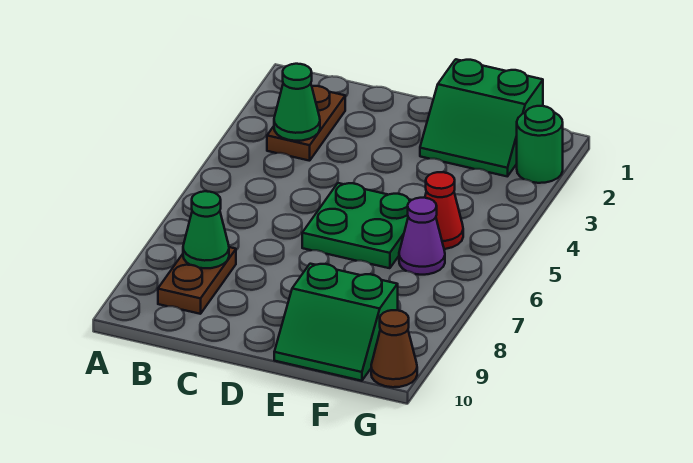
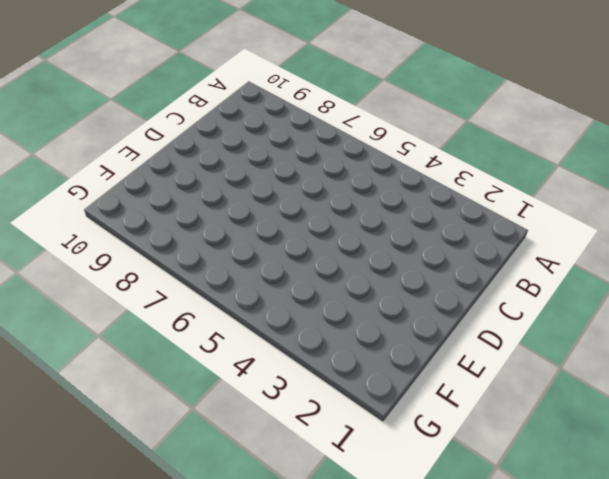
none -> brown 1x2 plate [267,86,345,161]
none -> brown 1x2 plate [158,247,236,314]

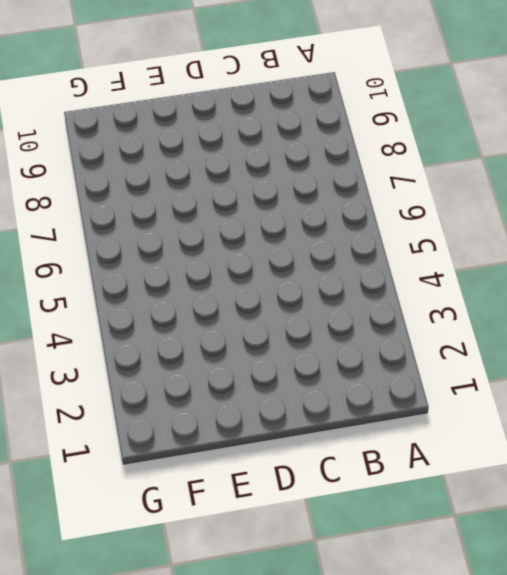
none -> brown 1x2 plate [267,86,345,161]
none -> brown 1x2 plate [158,247,236,314]

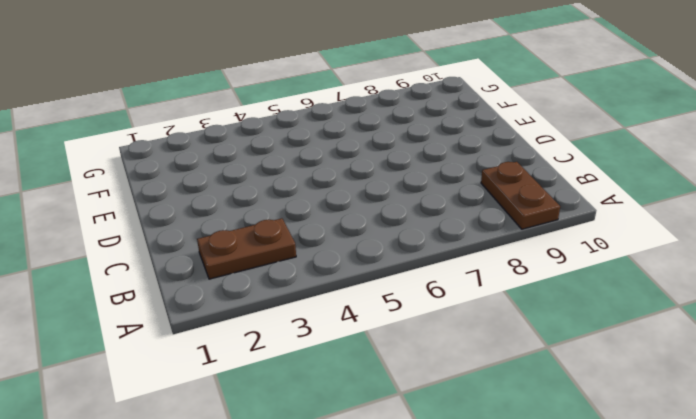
brown 1x2 plate [481,162,560,229] -> brown 1x2 plate turned to [158,247,236,314]
none -> green 2x2 plate [302,183,411,268]
none -> green 2x2 slope [420,59,543,177]

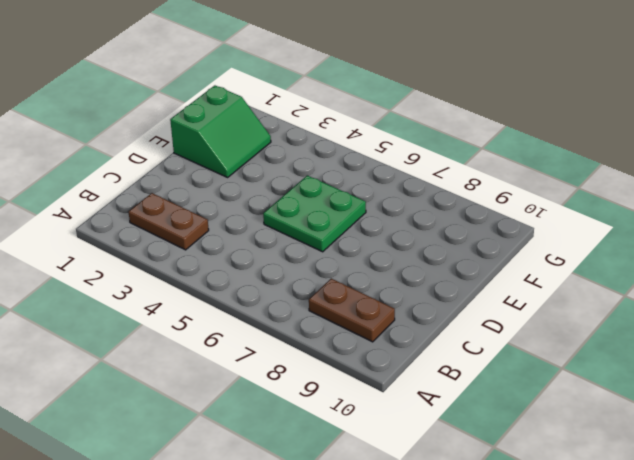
none -> green 2x2 slope [274,264,398,381]
none -> red 1x1 cone [425,172,463,249]

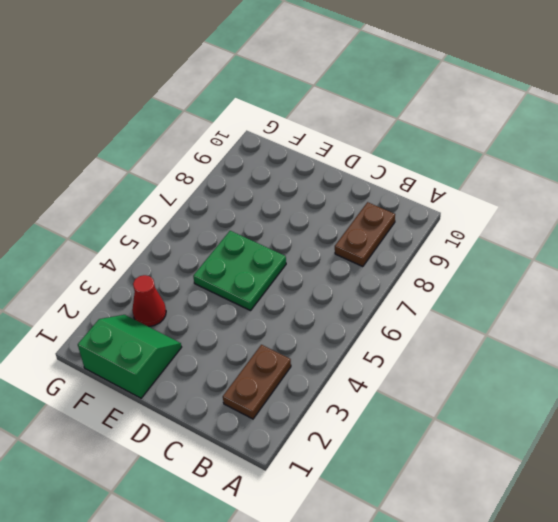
red 1x1 cone [132,275,166,326] -> red 1x1 cone moved to [425,172,463,249]
none -> green 2x2 slope [274,264,398,381]
none -> purple 1x1 cone [399,198,445,275]

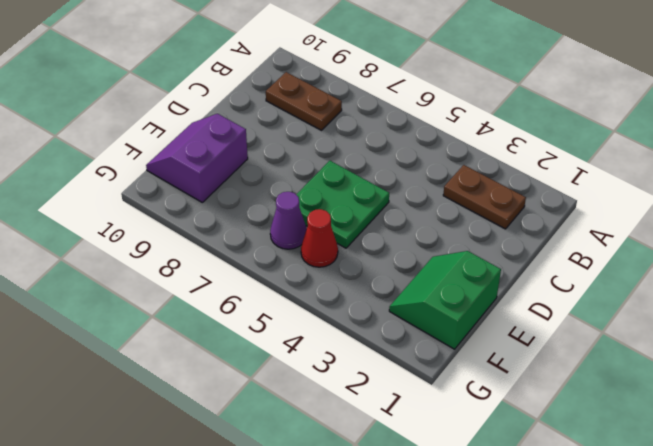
purple 2x2 slope [146,114,248,202] -> green 2x2 slope [274,264,398,381]
none -> green 1x1 round brick [517,106,563,183]
none -> brown 1x1 cone [371,310,417,387]

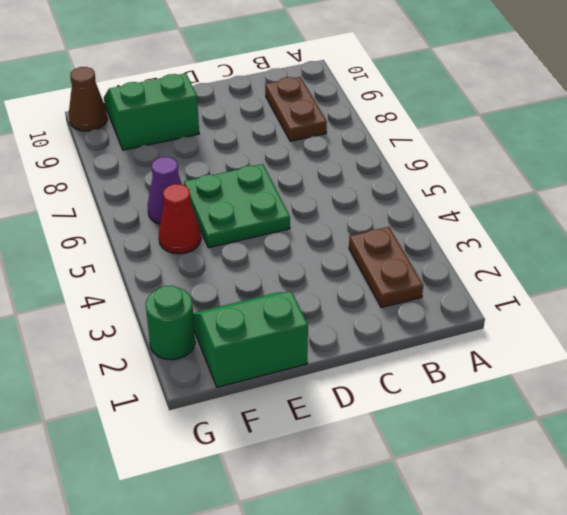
none -> green 1x1 cone [274,64,320,141]
none -> green 1x1 cone [183,191,229,268]

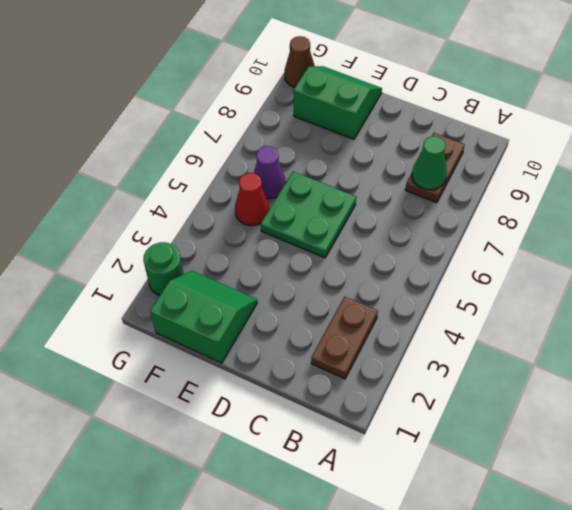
none -> green 1x1 cone [274,64,320,141]

